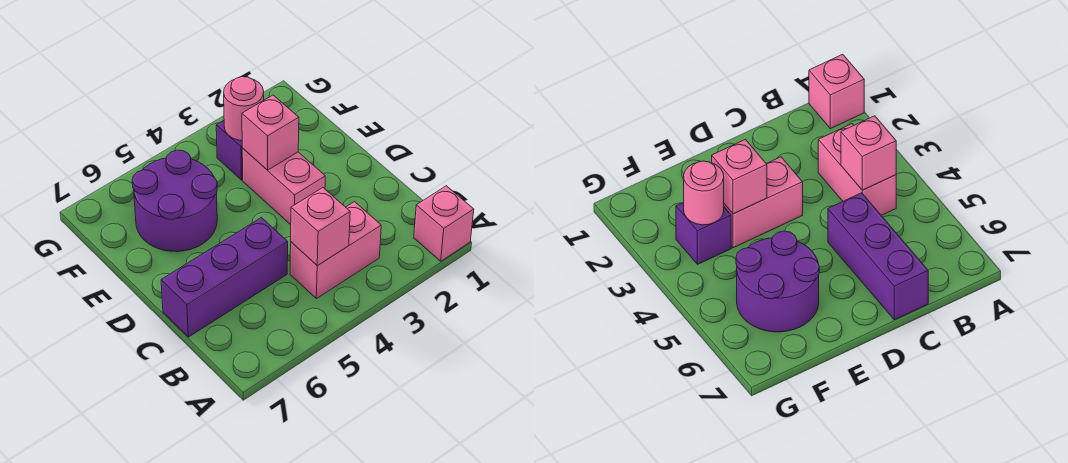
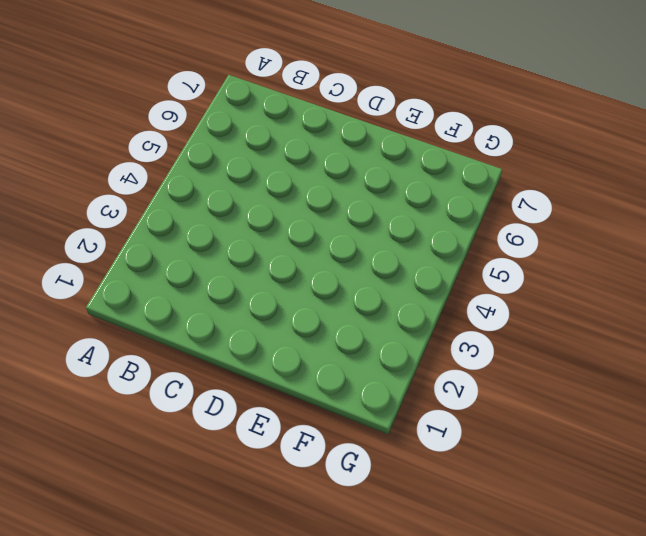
none -> pink 1x1 brick [414,186,474,261]
none -> pink 1x2 brick [290,202,381,299]

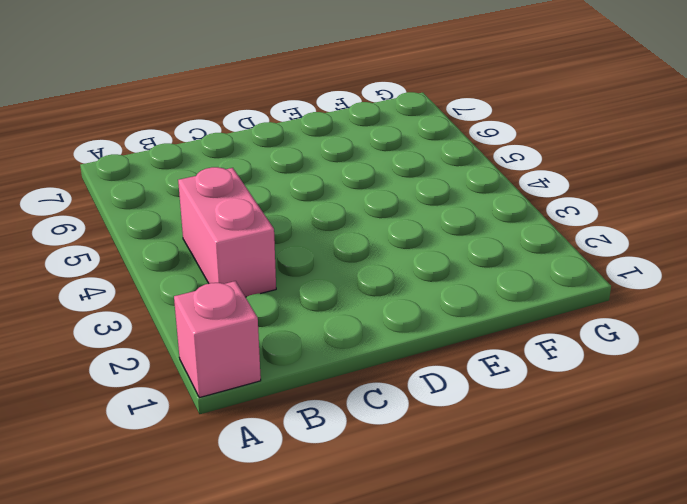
none -> purple 1x3 brick [161,218,288,337]
none -> pink 1x2 brick [242,148,325,225]

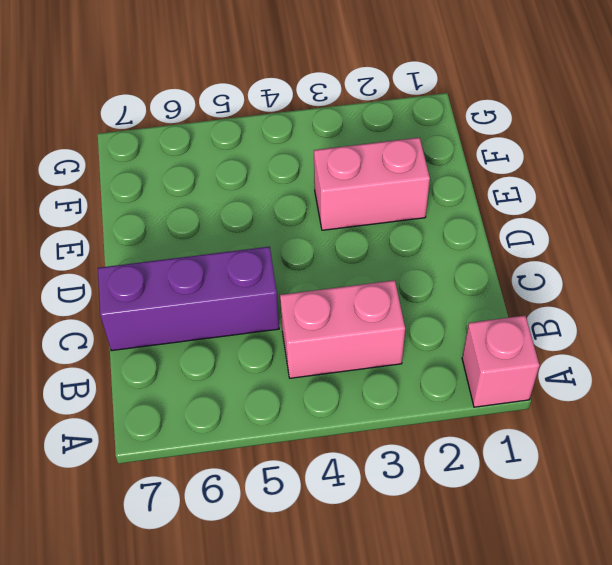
pink 1x2 brick [314,138,430,230] -> pink 1x2 brick turned to [242,148,325,225]
none -> purple 2x2 round brick [132,150,217,252]
none -> purple 1x1 brick [216,121,243,180]

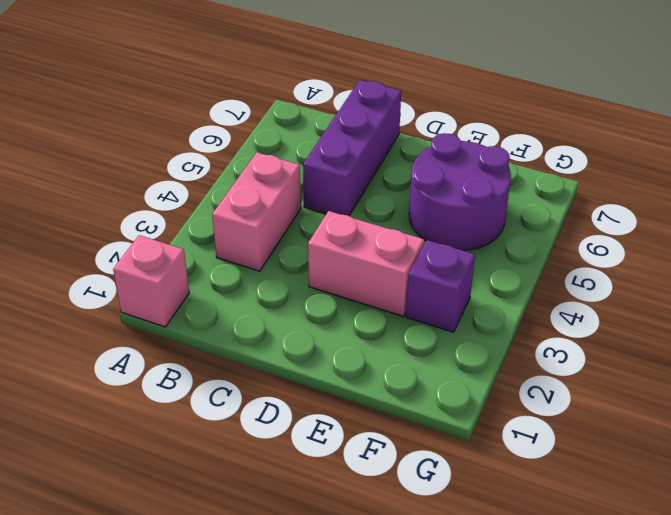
none -> pink 1x1 brick [291,188,350,266]
none -> pink 1x1 brick [242,95,299,170]

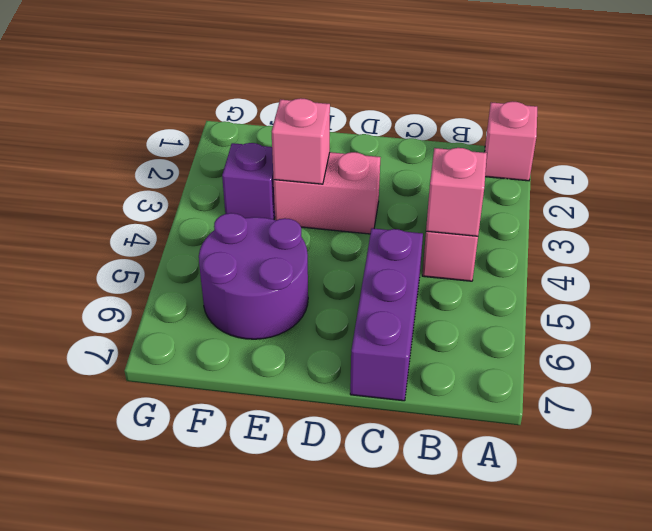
none -> pink 1x1 round brick [224,77,264,140]

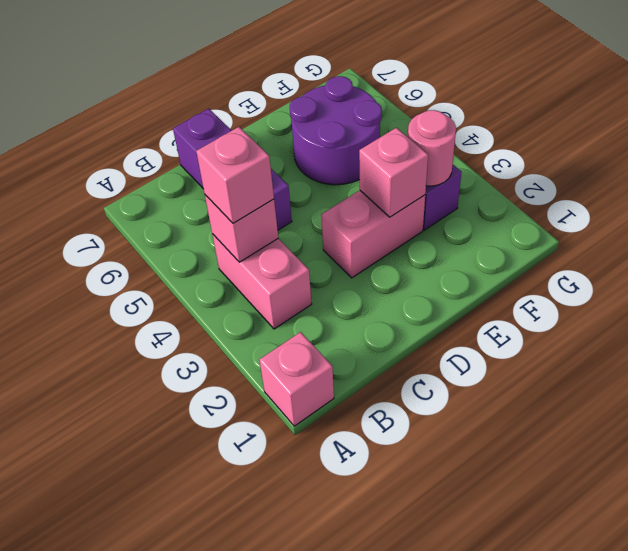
pink 1x1 brick [196,127,274,223] -> none

